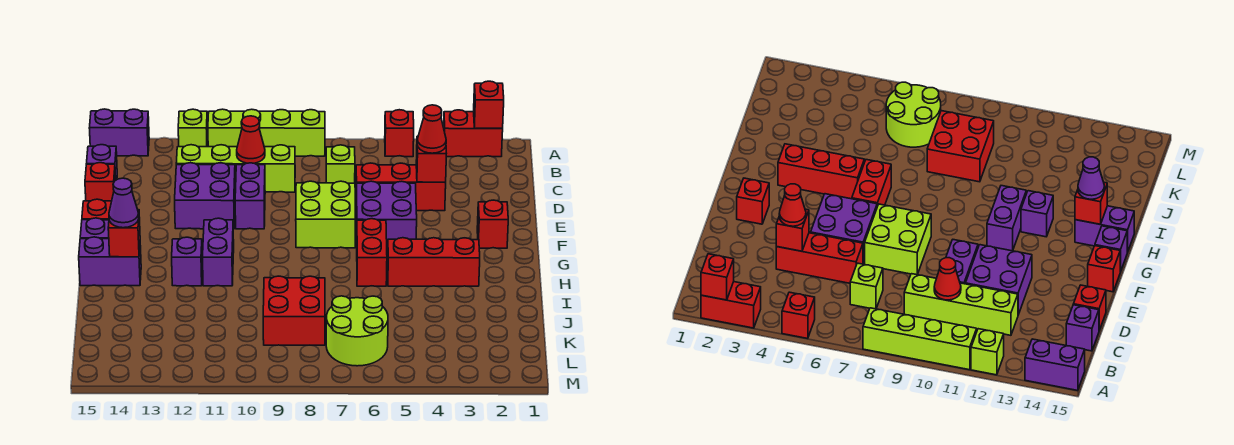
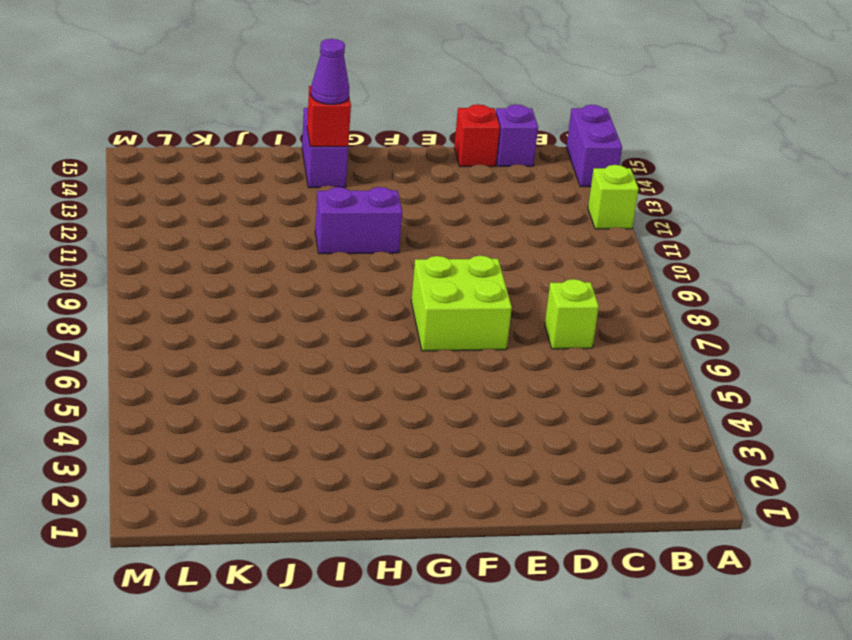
none -> red 1x2 brick [444,110,503,157]
none -> red 1x1 brick [385,110,414,157]
none -> lime 1x4 brick [208,109,325,156]
none -> lime 1x4 brick [176,145,295,192]

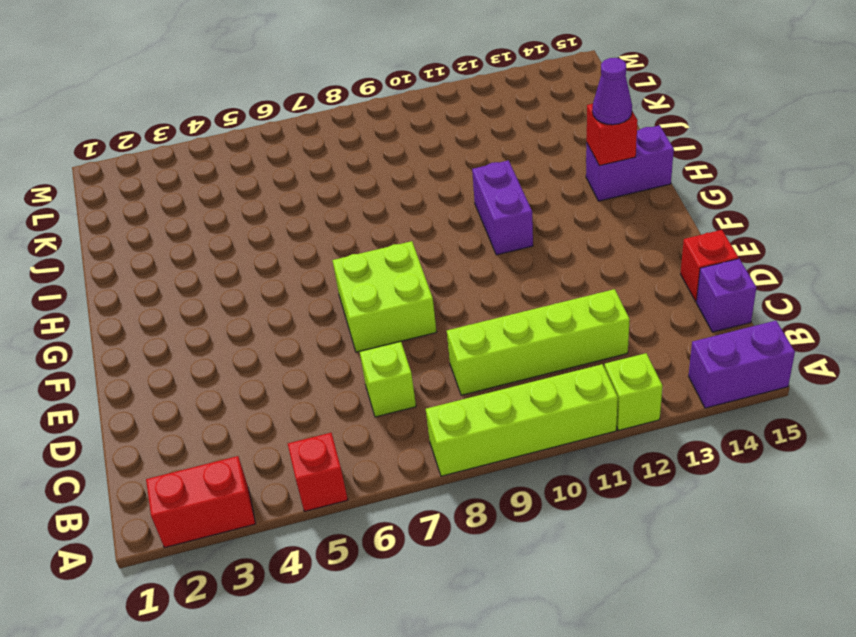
none -> red 1x3 brick [356,163,446,211]
none -> purple 1x2 brick [235,163,265,229]
none -> purple 2x2 brick [175,163,235,229]
none -> purple 2x2 brick [356,181,417,248]

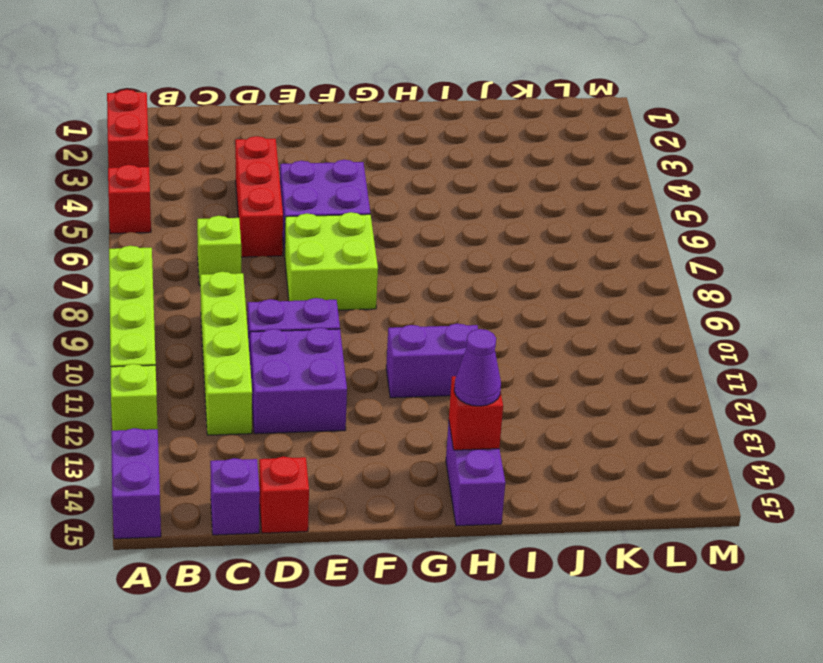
none -> red 1x1 brick [477,200,508,248]
none -> red 1x1 brick [82,199,112,220]
none -> red 1x2 brick [357,219,387,286]
none -> purple 1x1 brick [80,218,109,239]

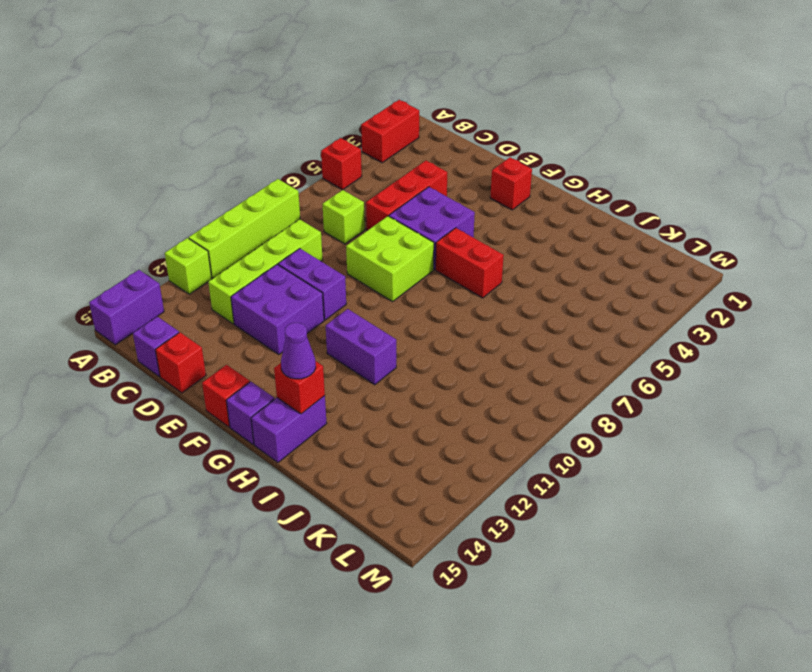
none -> red 1x3 brick [388,238,480,286]
none -> purple 1x1 brick [172,237,202,286]
none -> red 2x2 brick [263,276,325,345]
none -> lime 2x2 round brick [326,296,388,366]

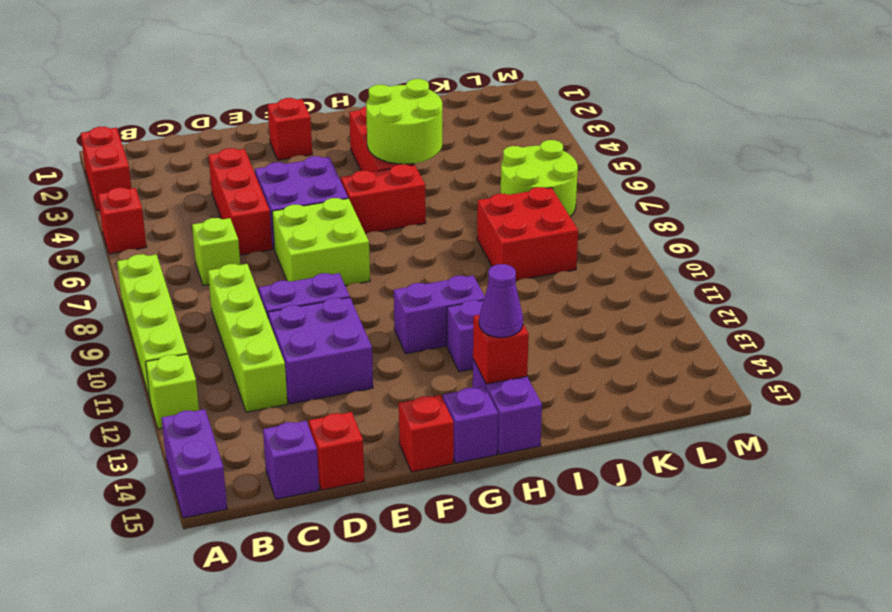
lime 2x2 round brick [366,79,442,164] -> none
none -> red 1x1 brick [474,81,504,128]
none -> red 1x1 cone [237,116,265,163]
none -> red 1x1 brick [416,136,446,182]
none -> red 1x1 cone [417,105,446,153]

